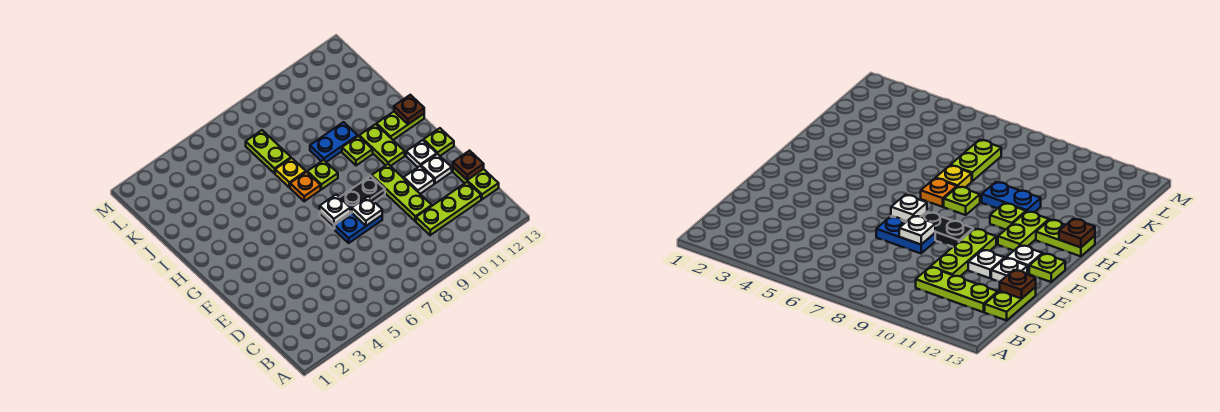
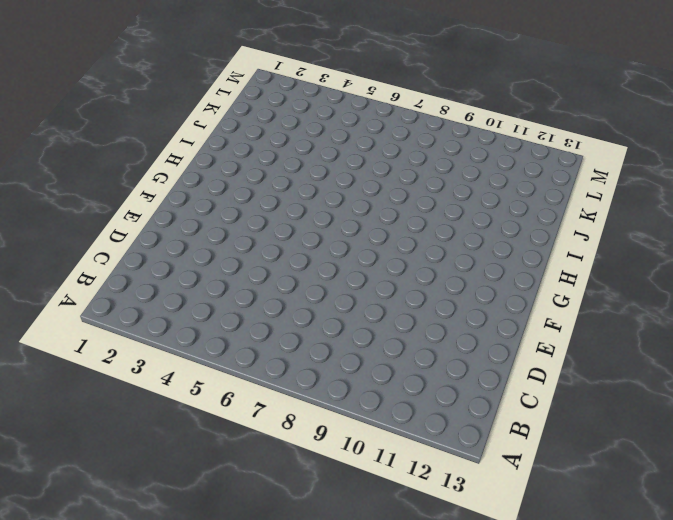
none -> lime 1x3 plate [416,182,481,235]
none -> lime 1x2 plate [453,168,499,199]
none -> lime 1x3 plate [372,164,432,221]

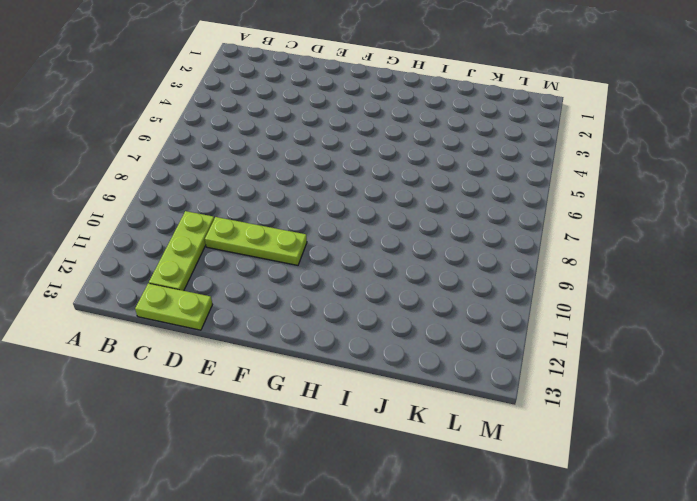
none -> blue 1x2 plate [335,213,382,243]
none -> white 1x1 plate [404,166,434,194]
none -> white 1x1 plate [421,154,452,183]

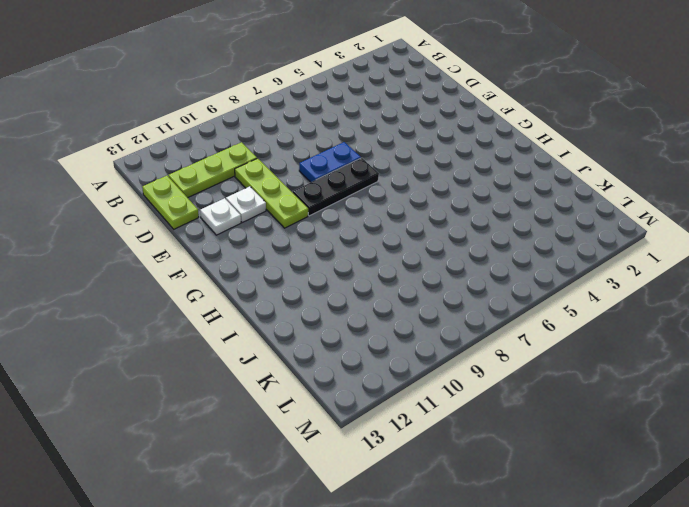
none -> white 1x1 plate [406,140,437,167]
none -> lime 1x1 plate [423,128,454,156]
none -> lime 1x2 plate [359,124,405,166]

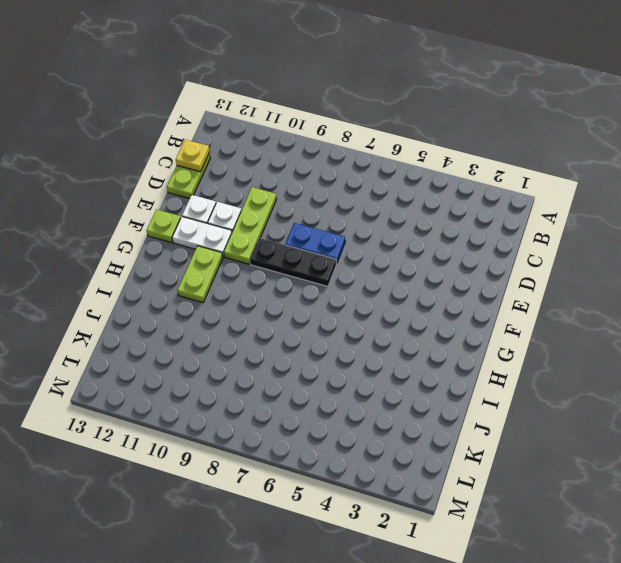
yellow 1x1 plate [176,140,210,172] -> yellow 1x1 plate moved to [275,158,306,187]
white 1x2 plate [172,217,232,257] -> white 1x1 plate [406,140,437,167]
none -> lime 1x3 plate [416,182,481,235]
none -> orange 1x1 plate [290,172,321,201]
none -> lime 1x1 plate [307,160,338,189]

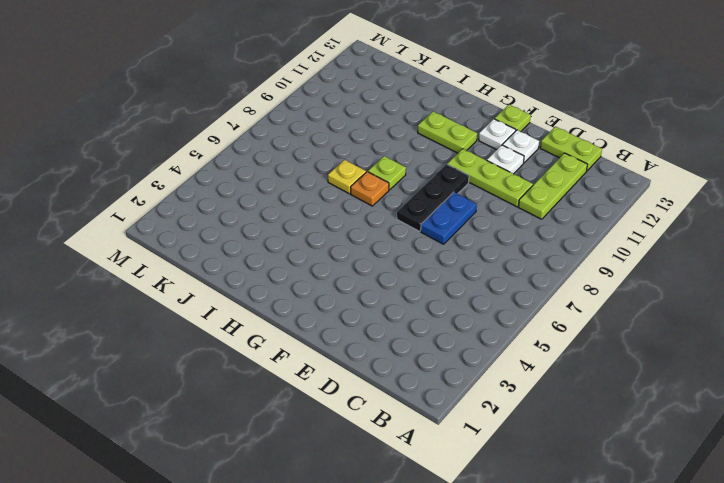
none -> lime 1x1 plate [342,136,373,165]
none -> lime 1x2 plate [377,112,424,140]
none -> blue 1x2 plate [310,122,358,162]

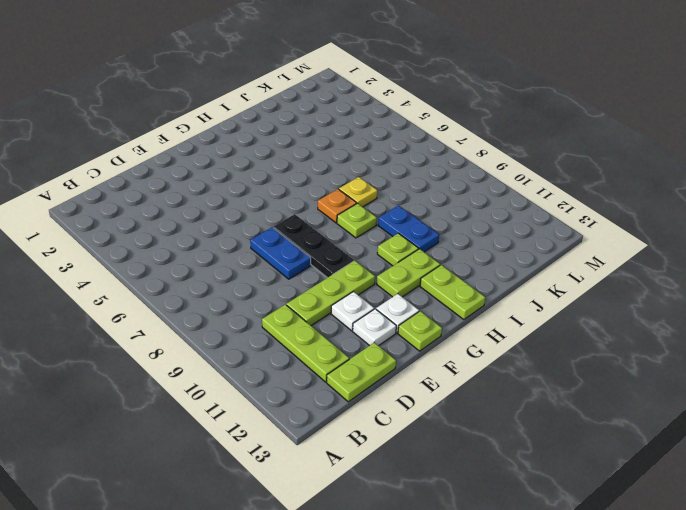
none -> lime 1x2 plate [246,130,291,173]
none -> brown 1x1 plate [453,151,484,180]
none -> white 1x1 plate [352,196,382,226]

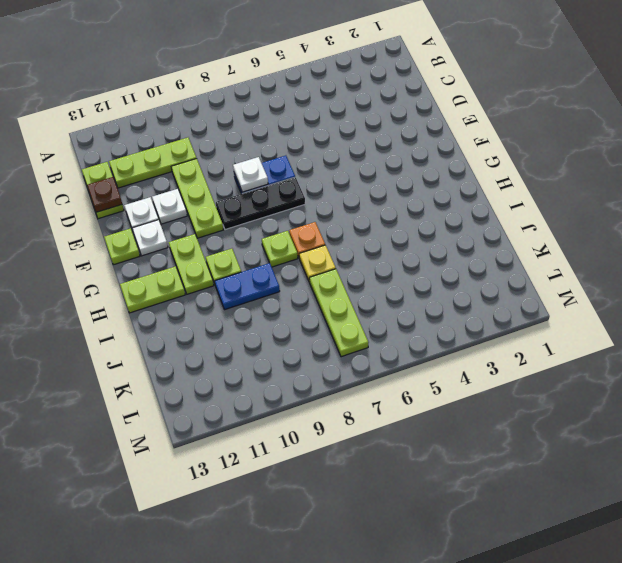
lime 1x3 plate [309,269,369,357] -> lime 1x2 plate [246,130,291,173]
none -> white 1x1 plate [320,195,350,224]
none -> brown 1x1 plate [394,95,424,124]

